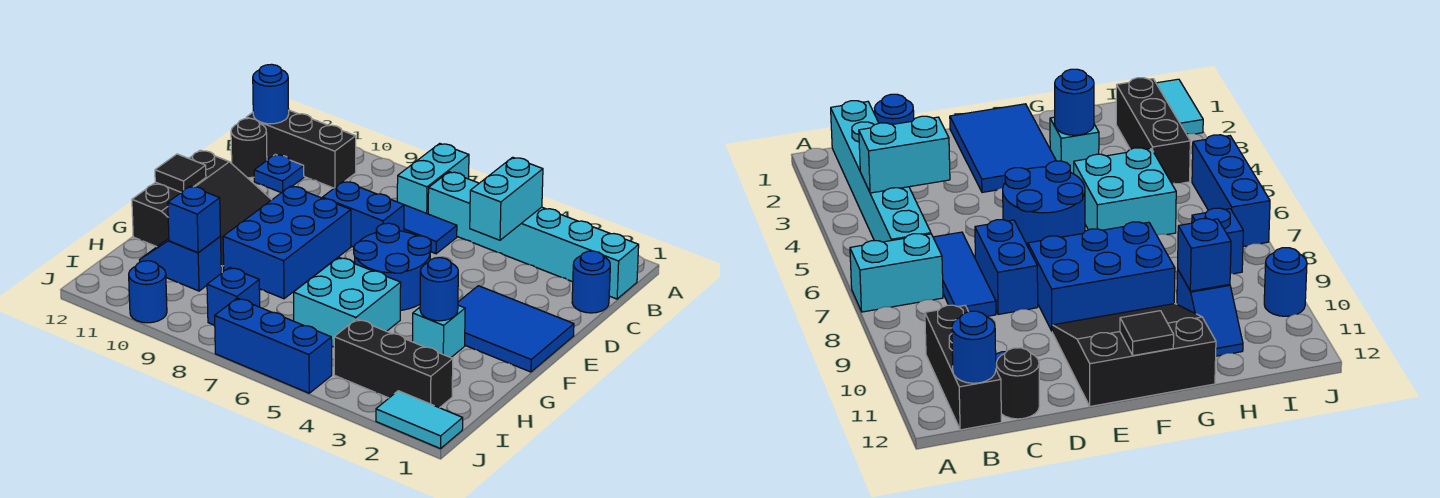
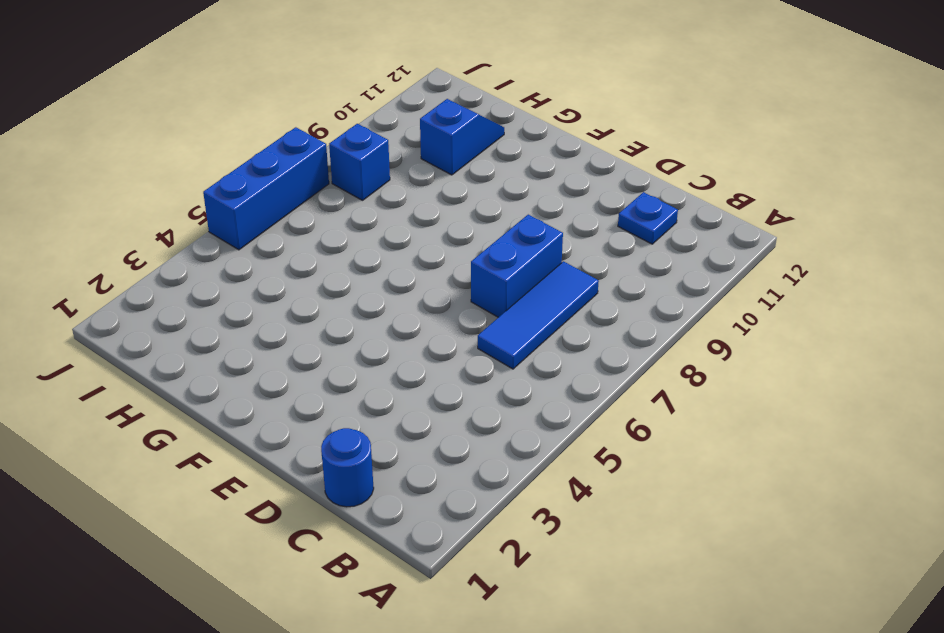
none -> cyan 1x2 brick [397,143,469,214]
none -> cyan 1x6 brick [428,172,639,299]
none -> black 1x3 brick [246,110,356,188]

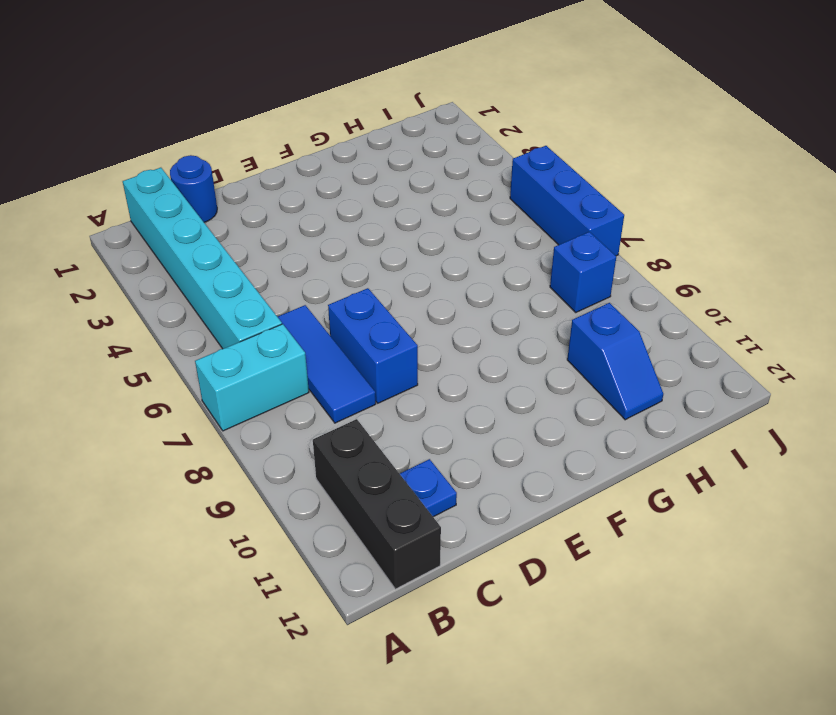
none -> black 1x1 round brick [231,118,267,178]
none -> blue 2x3 tile [458,286,574,372]
none -> blue 2x2 round brick [354,223,431,310]

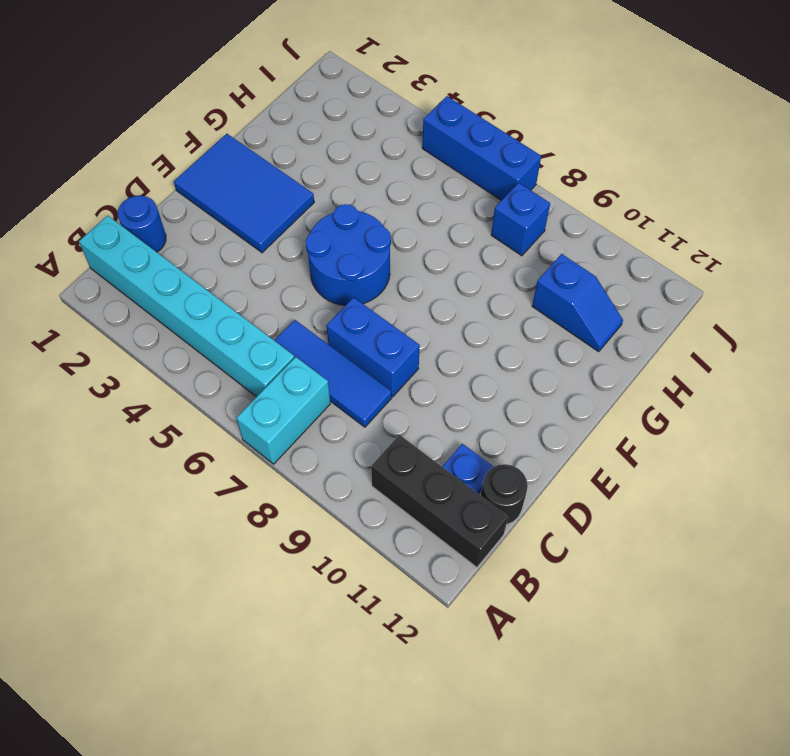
none -> blue 2x3 brick [223,186,351,299]
none -> black 3x3 slope [132,150,271,273]
none -> cyan 1x1 brick [412,305,465,358]

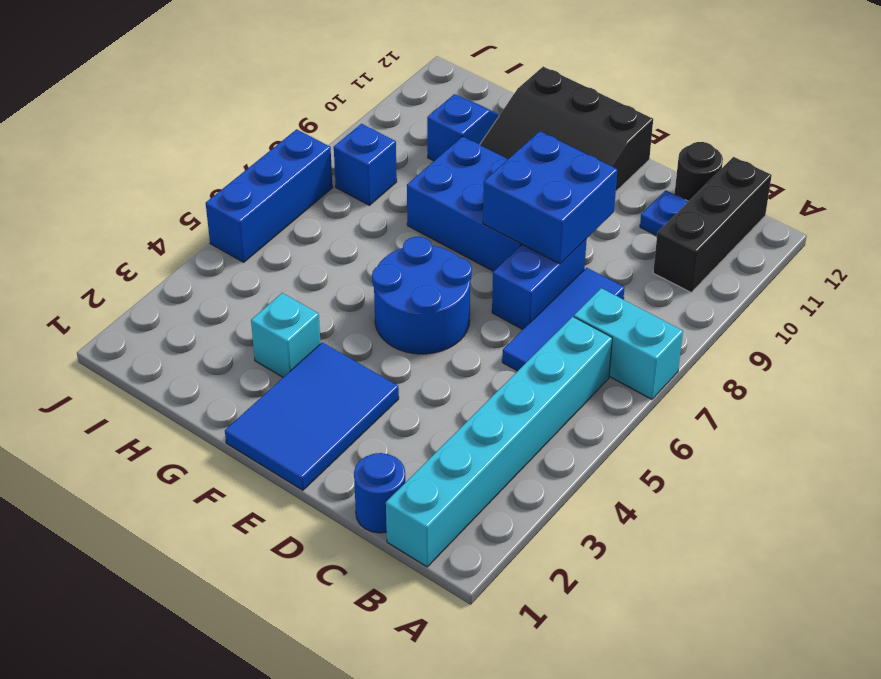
blue 2x2 brick [483,131,617,264] -> none
none -> cyan 2x2 brick [294,257,401,347]
none -> black 1x3 brick [334,319,453,408]
none -> cyan 1x2 tile [376,391,463,449]

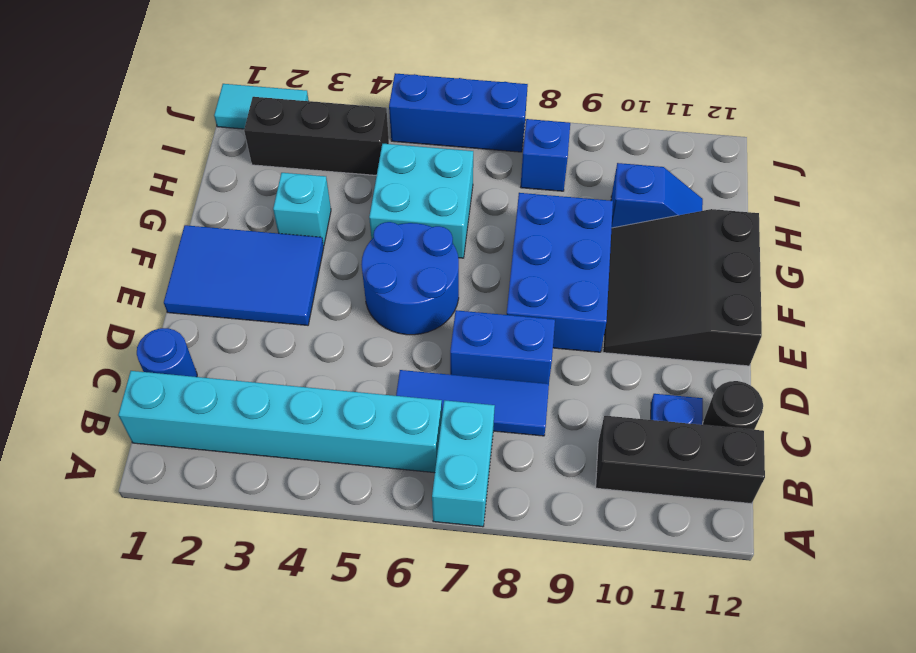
none -> blue 1x1 round brick [129,261,167,323]
none -> cyan 1x2 brick [470,157,543,240]
none -> blue 1x1 round brick [253,64,289,124]

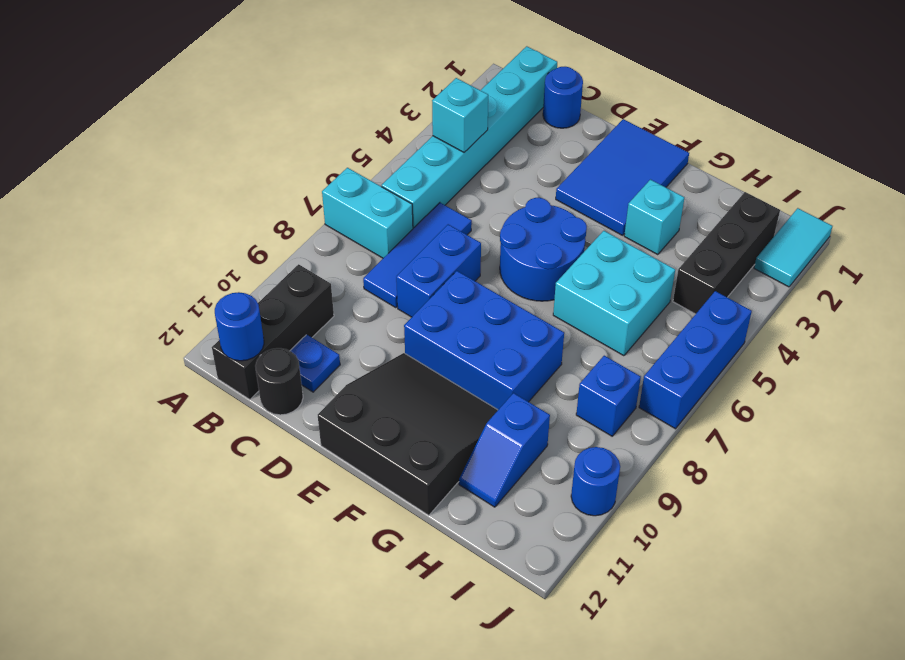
cyan 1x1 brick [432,78,488,152] -> cyan 1x2 brick [470,157,543,240]
none -> black 1x1 tile [155,154,206,192]
none -> blue 1x1 round brick [420,258,458,321]
none -> blue 1x1 brick [168,186,221,253]

